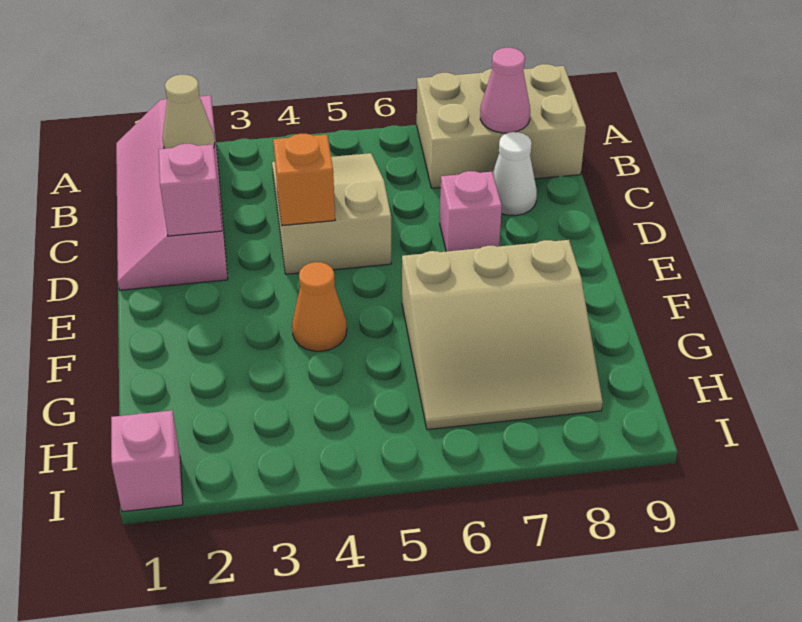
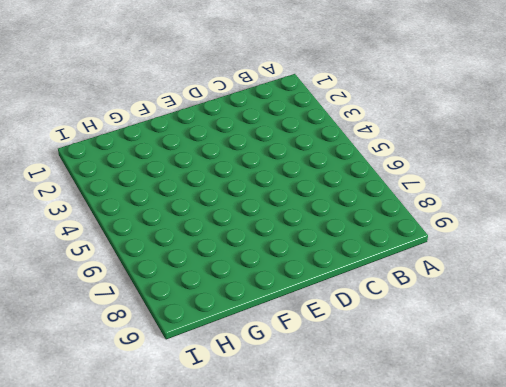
none -> pink 2x4 slope [116,96,228,290]
none -> tan 2x3 brick [417,64,586,188]
none -> tan 2x3 slope [272,153,391,274]

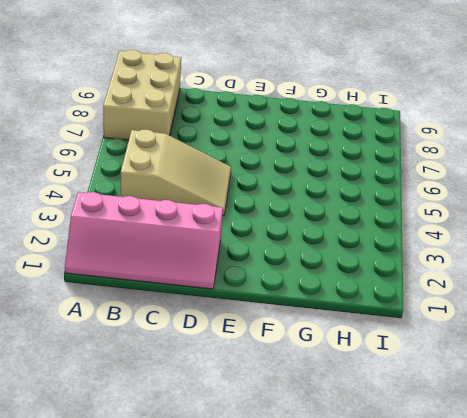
tan 2x3 slope [121,130,231,216] -> tan 2x3 slope turned to [272,153,391,274]
none -> white 1x1 cone [493,132,537,216]
none -> pink 1x1 brick [440,171,502,251]
none -> orange 1x1 cone [292,262,347,351]

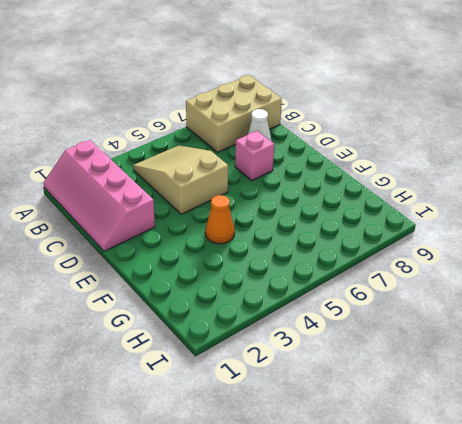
none -> tan 3x3 slope [402,240,603,430]
none -> pink 1x1 brick [111,411,183,512]
none -> tan 1x1 cone [163,75,215,149]

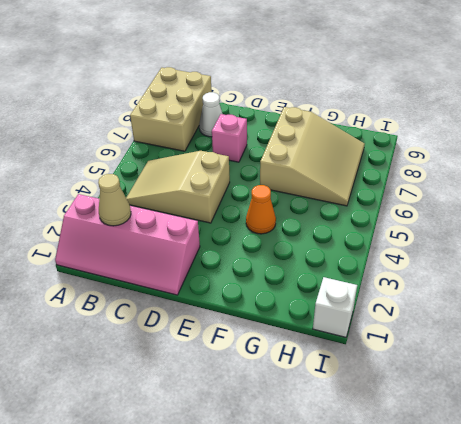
white 1x1 brick [313,277,357,337] -> pink 1x1 brick [111,411,183,512]
none -> pink 1x1 cone [480,48,530,133]
none -> pink 1x1 brick [159,144,222,236]
none -> orange 1x1 brick [273,134,335,226]

